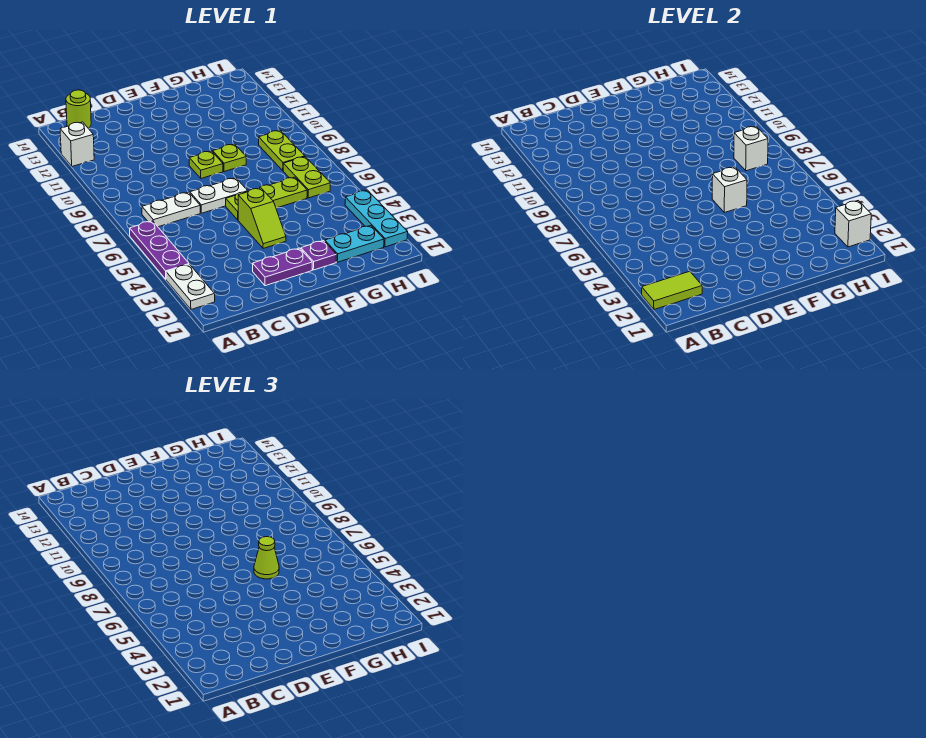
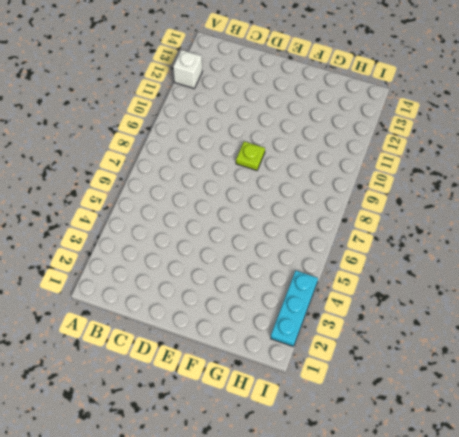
none -> white 1x2 plate [166,264,215,310]
none -> purple 1x3 plate [130,221,189,279]
none -> white 1x2 plate [142,192,200,227]

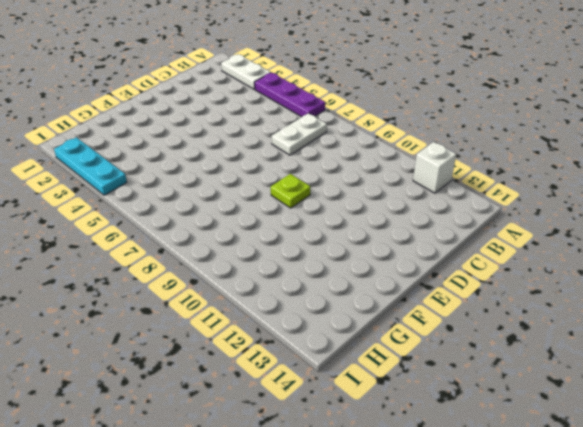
none -> lime 1x1 round brick [66,90,91,128]
none -> purple 1x2 plate [253,248,312,286]
none -> white 1x2 plate [190,178,248,213]

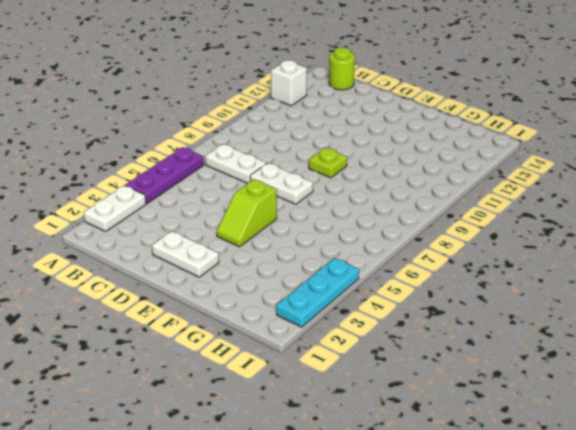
white 1x2 plate [152,231,219,277] -> purple 1x2 plate [253,248,312,286]
none -> lime 1x3 plate [226,177,307,220]
none -> purple 1x1 plate [301,241,337,270]
none -> lime 1x1 plate [213,144,246,172]

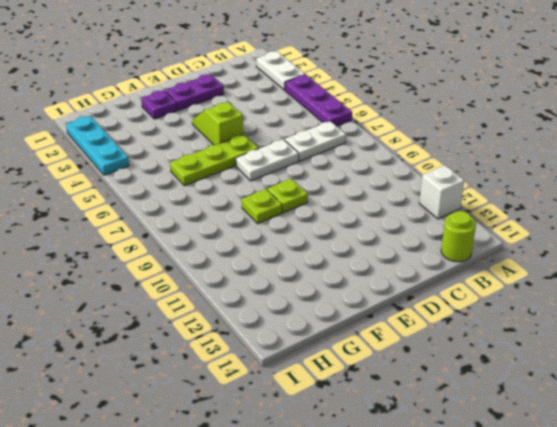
none -> cyan 1x2 plate [325,226,384,262]
none -> lime 1x2 plate [283,157,330,198]
none -> lime 1x2 plate [259,130,305,171]

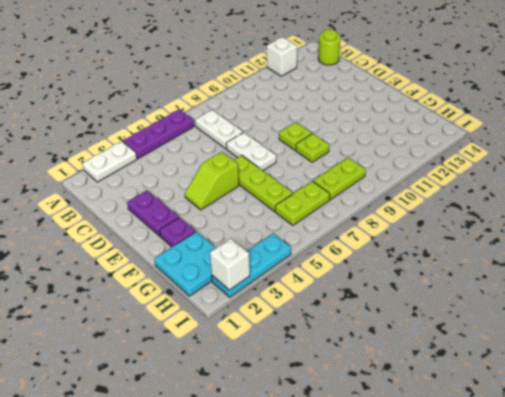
cyan 2x2 plate [154,231,216,296] -> cyan 1x2 plate [325,226,384,262]
none -> lime 1x2 tile [642,271,702,310]
none -> white 1x1 brick [712,167,747,213]
none -> white 1x1 brick [734,126,768,171]

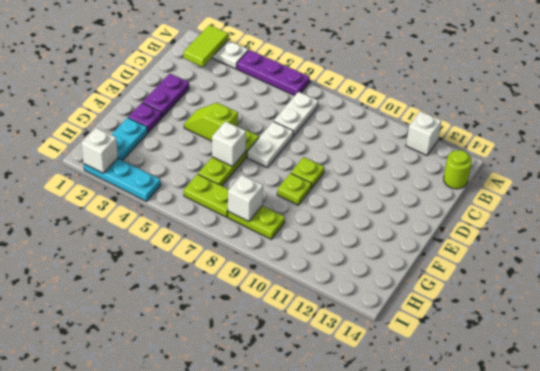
none -> lime 1x1 cone [254,537,279,579]

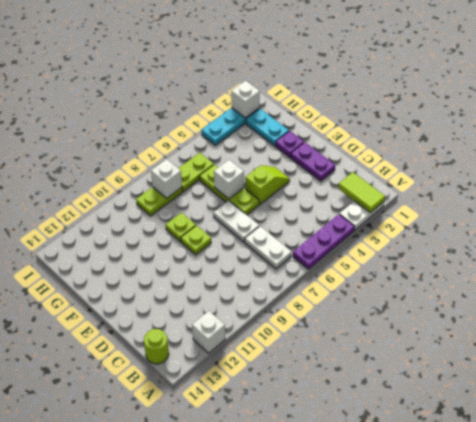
none -> lime 1x1 cone [254,537,279,579]

